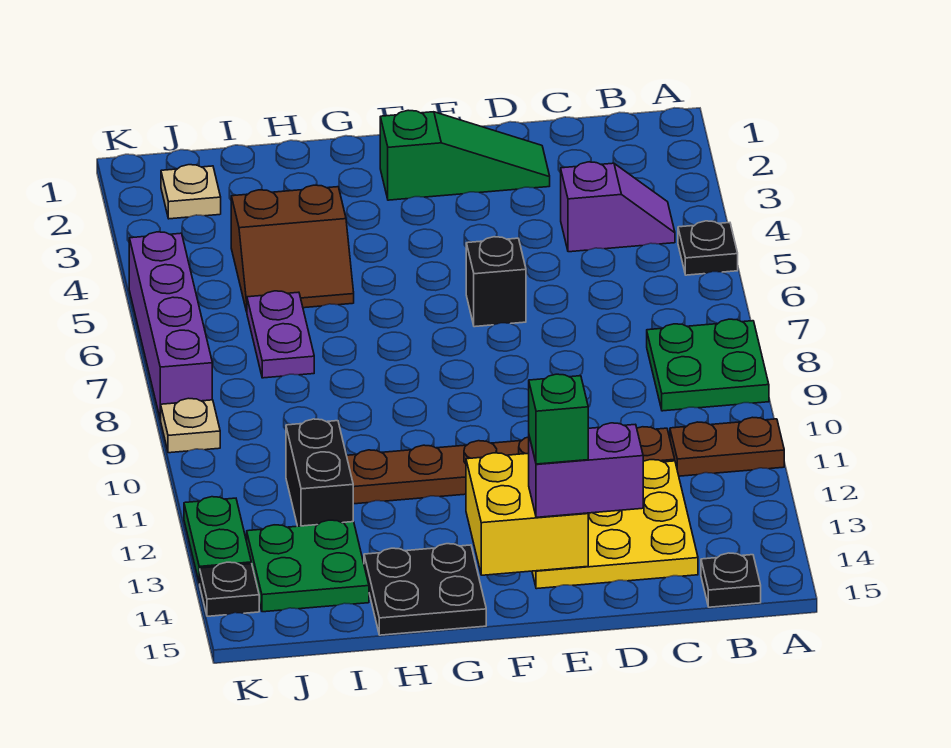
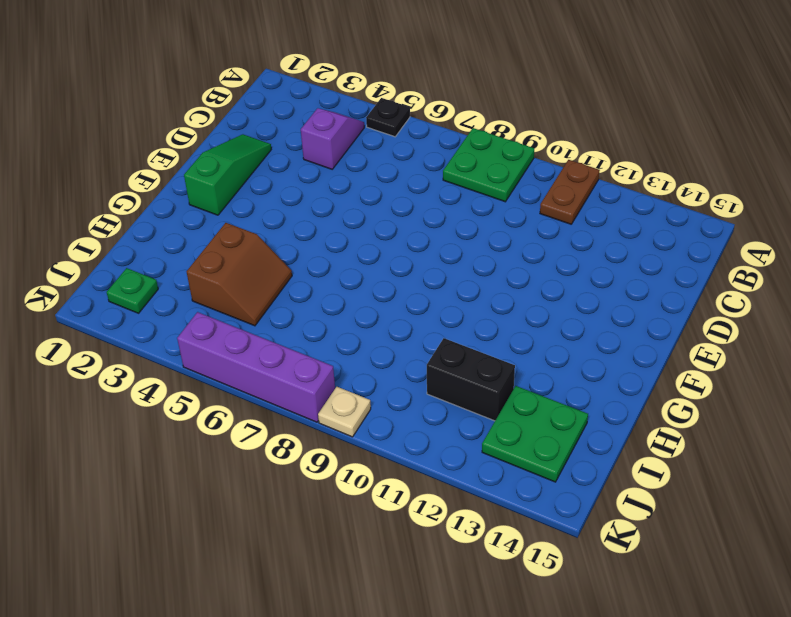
green 1x1 plate [107,268,158,313] -> tan 1x1 plate [161,165,221,219]
none -> black 1x1 plate [701,553,761,607]
none -> brown 1x6 plate [347,427,675,504]
none -> yellow 3x3 plate [532,460,698,589]

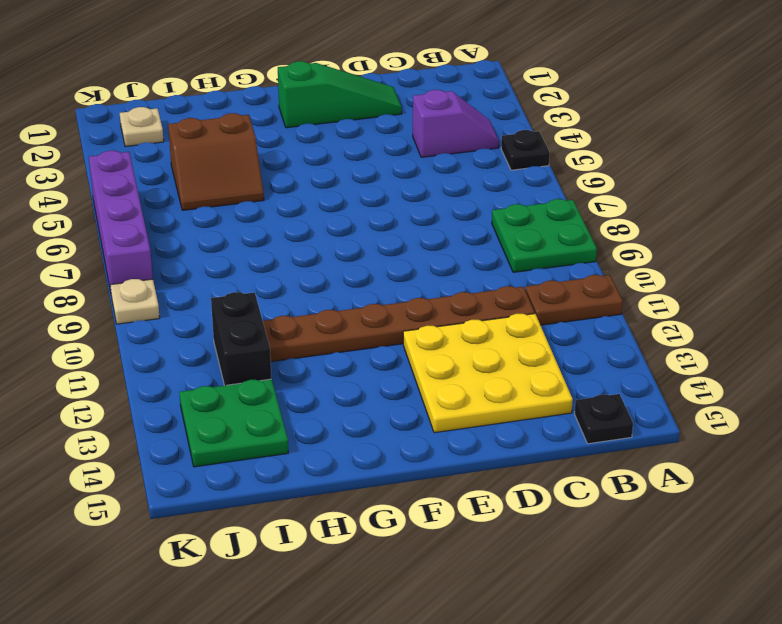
none -> black 1x1 brick [466,237,526,327]
none -> black 2x2 plate [364,544,486,635]
none -> purple 1x2 plate [247,291,314,378]

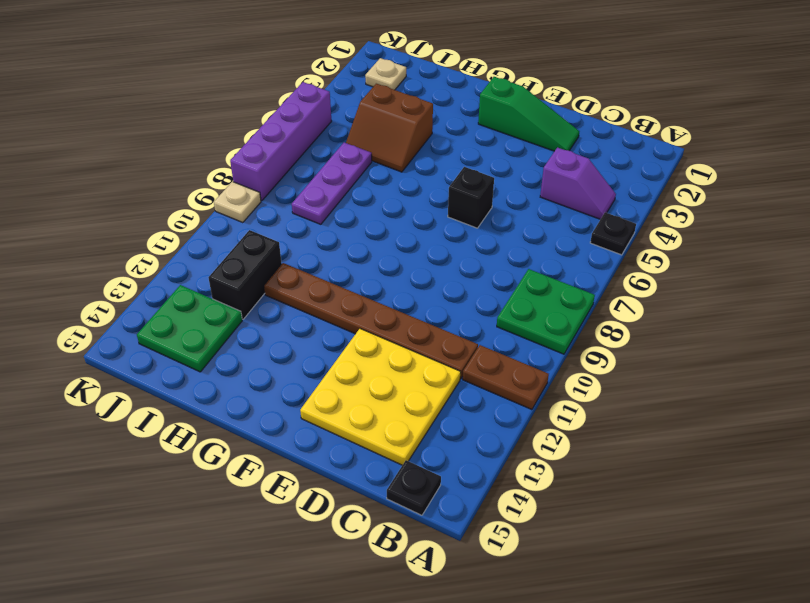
purple 1x3 plate [292,142,372,224] -> purple 1x2 plate [247,291,314,378]
none -> black 2x2 plate [364,544,486,635]
none -> green 1x2 plate [184,497,251,583]
none -> black 1x1 plate [199,562,259,616]

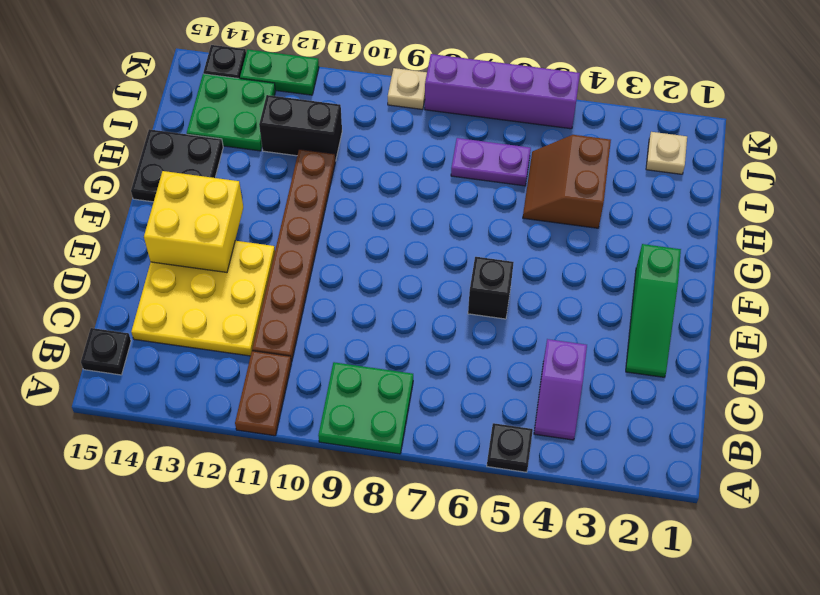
none -> purple 1x2 brick [529,423,643,517]
none -> green 1x1 brick [529,374,588,464]

